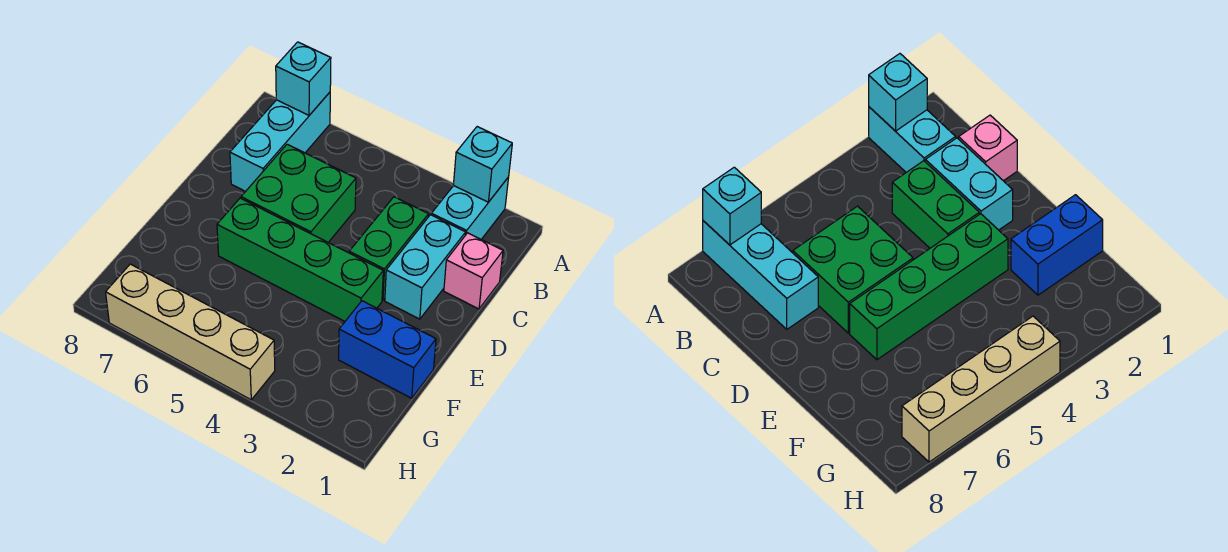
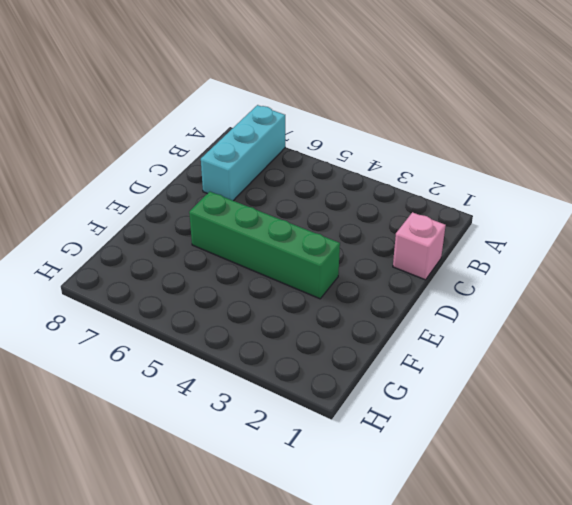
none -> cyan 1x2 brick [431,177,509,239]
none -> cyan 1x2 brick [385,215,466,319]

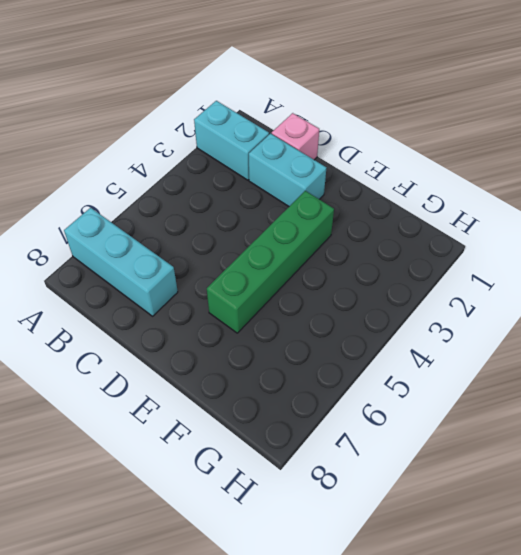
none -> green 1x2 brick [349,197,429,300]
none -> green 2x2 brick [241,144,356,242]

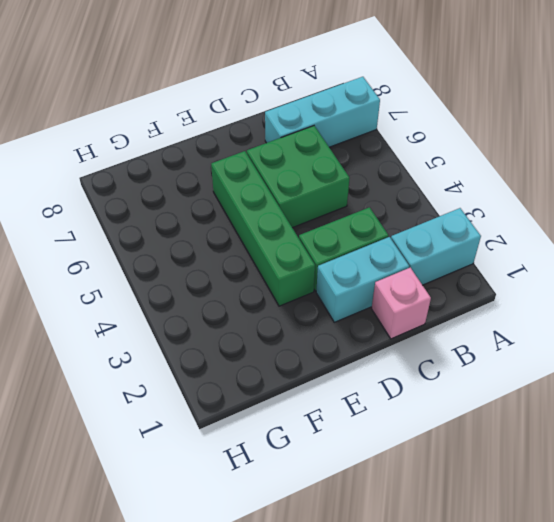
none -> blue 1x2 brick [339,301,436,398]
none -> tan 1x4 brick [106,264,275,400]

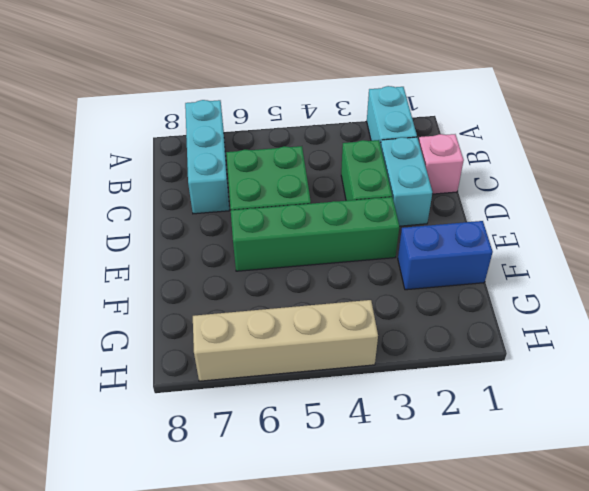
none -> cyan 1x1 brick [453,127,512,202]
none -> cyan 1x1 brick [276,42,331,115]

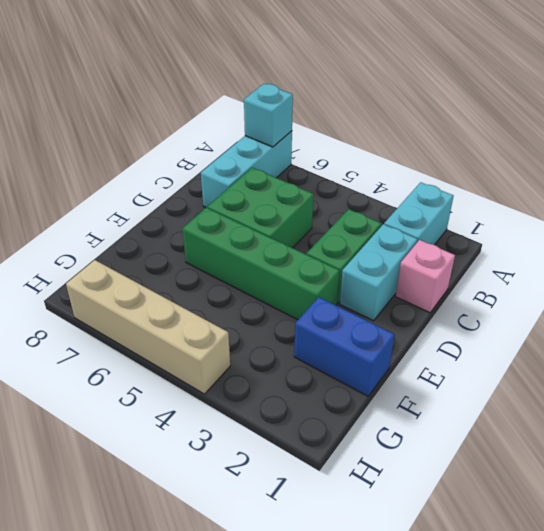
none -> cyan 1x1 brick [453,127,512,202]

